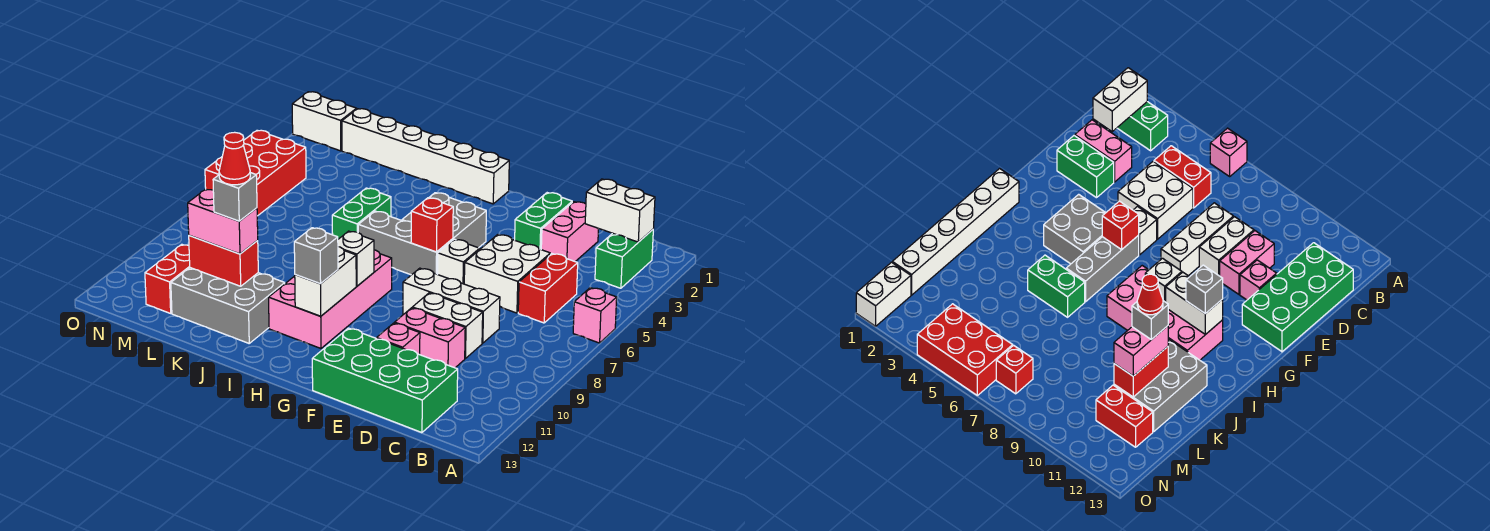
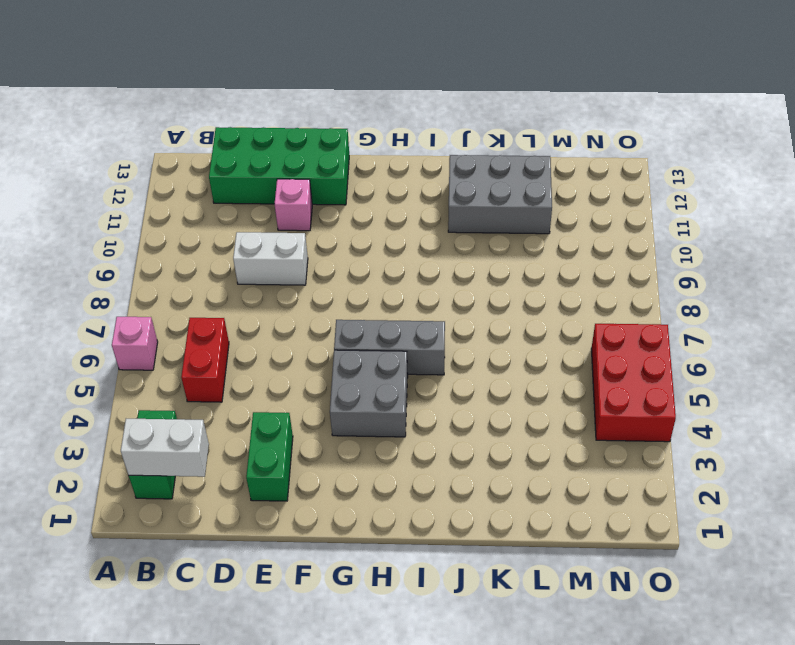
none -> pink 1x2 brick [541,202,598,261]
none -> white 2x2 brick [464,235,550,313]
none -> white 1x3 brick [403,268,500,343]
none -> pink 1x2 brick [395,308,465,368]

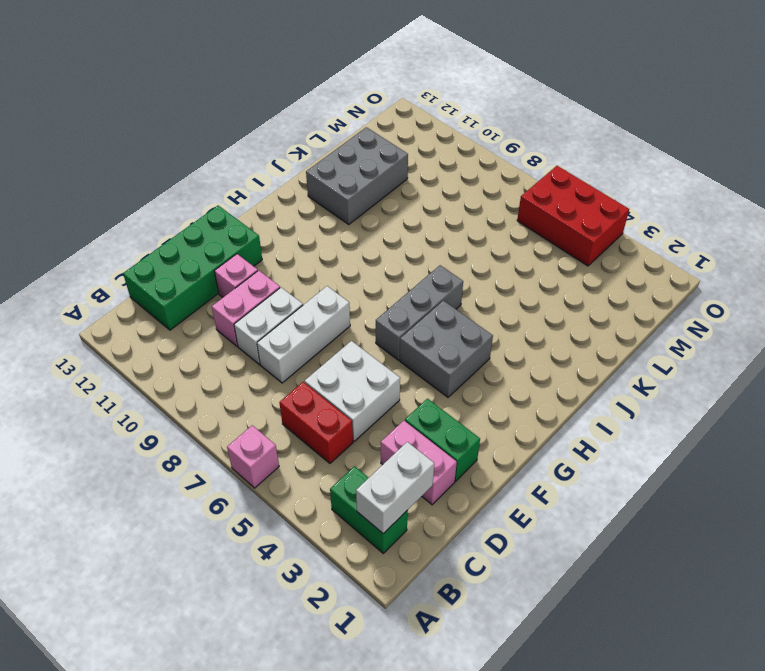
none -> white 1x1 brick [438,239,480,284]
none -> white 1x6 brick [342,109,509,204]
none -> pink 2x4 brick [269,250,392,348]
none -> green 1x2 brick [332,188,391,239]

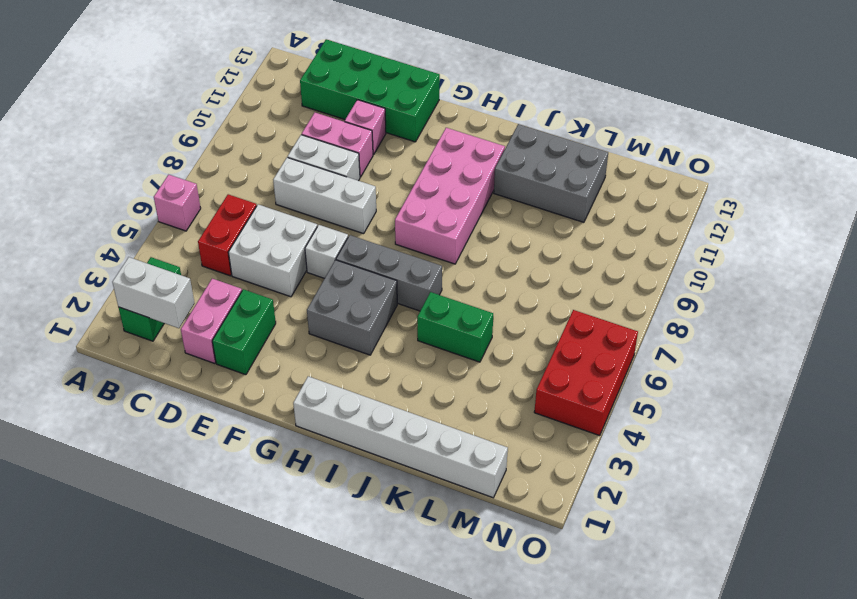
green 1x2 brick [417,292,493,362] -> green 1x2 brick turned to [332,188,391,239]
none -> red 1x2 brick [145,244,190,313]
none -> white 1x2 brick [292,92,357,151]
none -> red 1x1 brick [996,345,1033,394]
none -> red 1x1 brick [411,198,453,252]

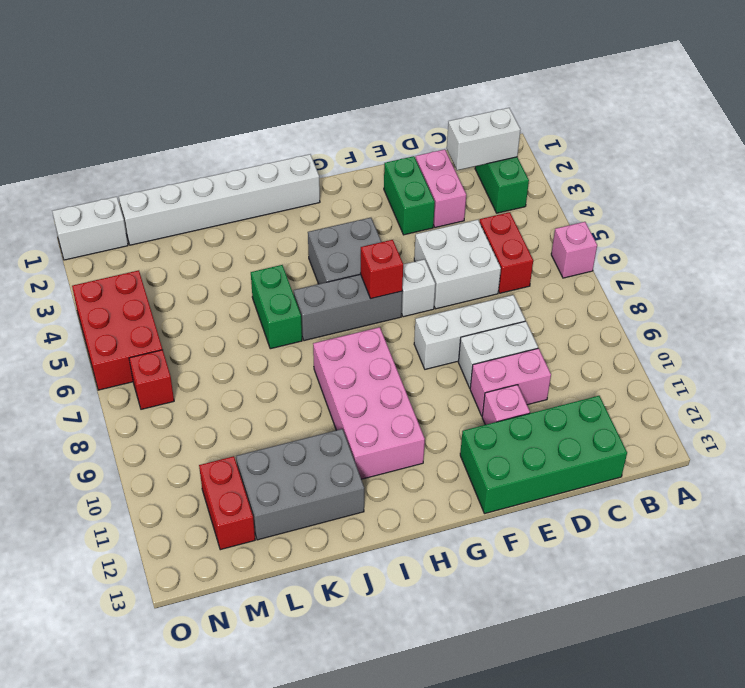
none -> white 1x1 brick [338,231,374,286]
none -> white 1x2 brick [295,247,356,316]
none -> red 1x2 brick [189,236,258,286]
none -> grey 1x1 brick [294,228,338,284]

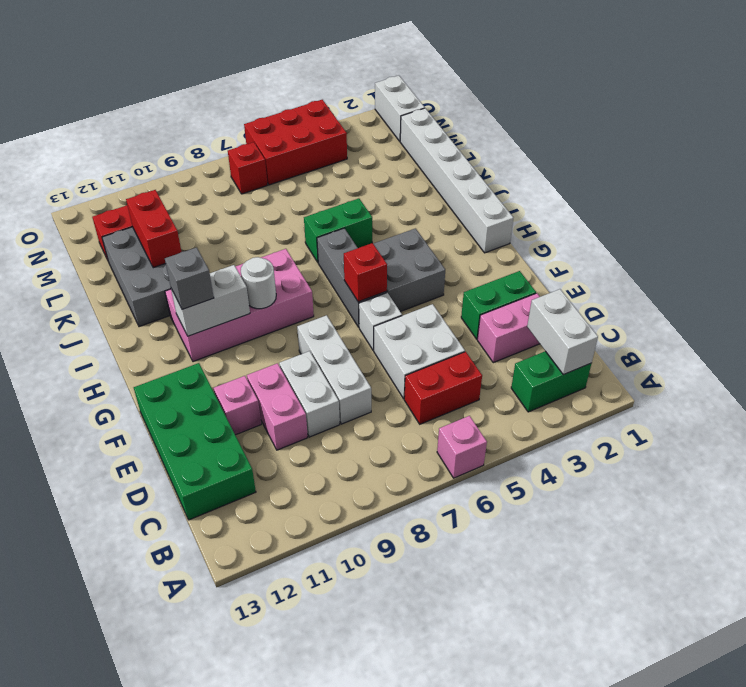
white 1x1 round brick [241,257,276,309] -> white 1x1 brick [338,231,374,286]
none -> pink 1x2 brick [188,189,258,254]
none -> grey 1x1 brick [213,173,257,221]
none -> red 1x1 cone [219,132,250,185]

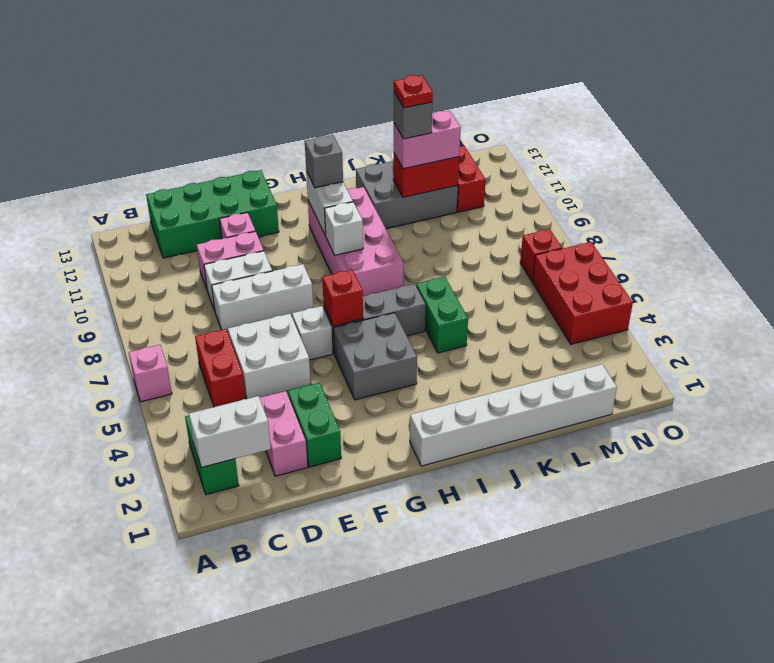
red 1x1 plate [394,75,433,108] -> red 1x1 cone [219,132,250,185]
none -> white 1x2 brick [292,92,357,151]

